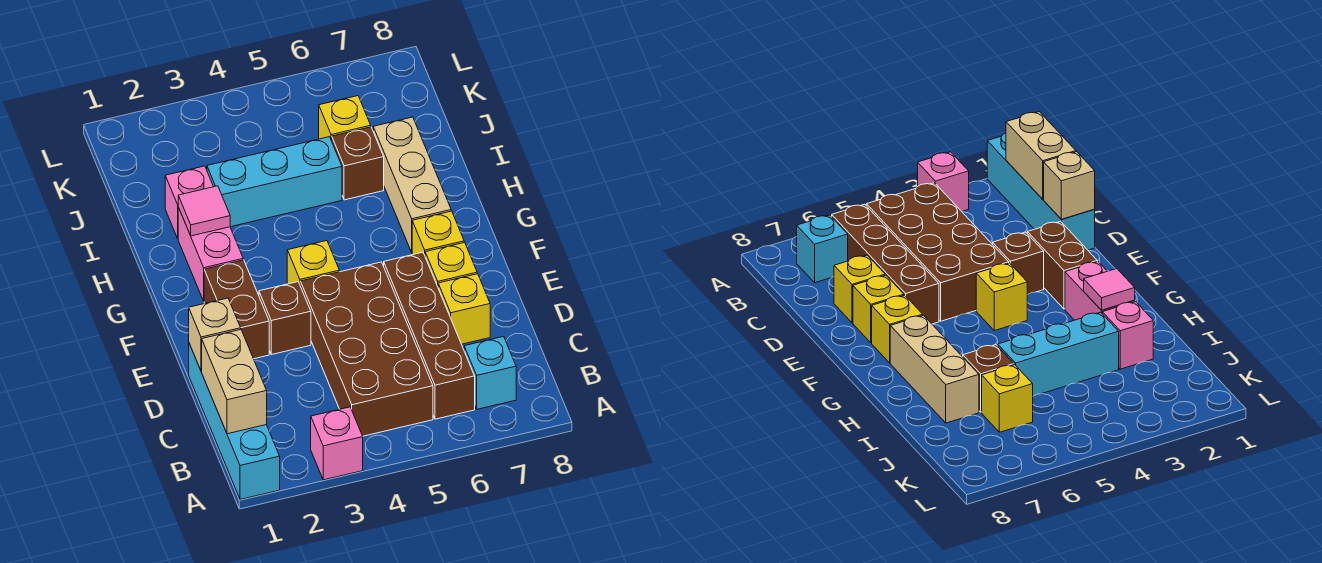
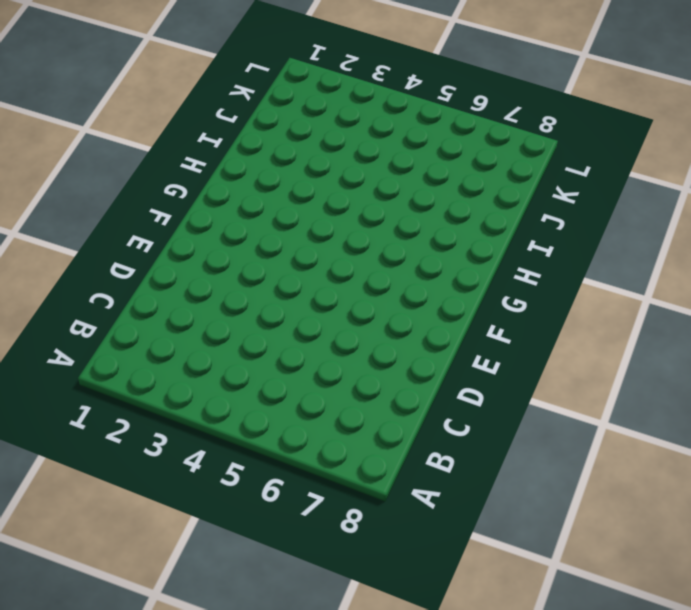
none -> cyan 1x4 brick [189,344,280,499]
none -> pink 1x1 brick [311,407,363,480]
none -> brown 2x4 brick [300,262,433,436]

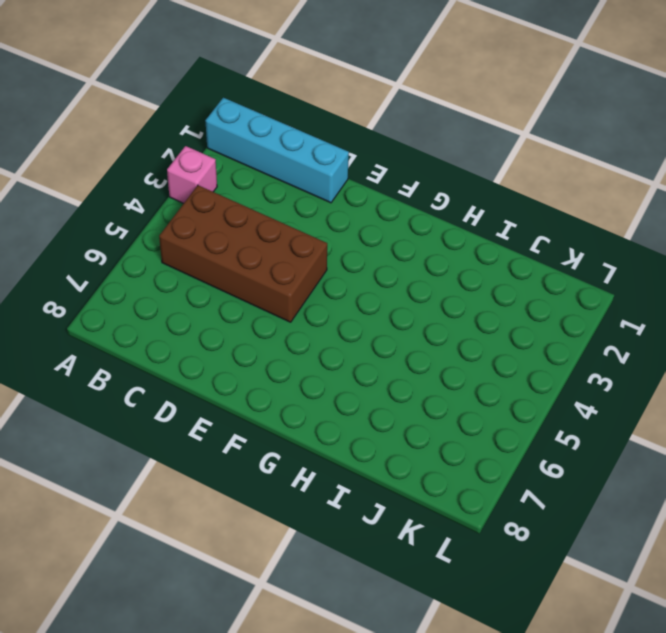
none -> brown 1x4 brick [384,252,475,419]
none -> cyan 1x1 brick [464,336,516,409]
none -> yellow 1x1 brick [438,274,490,344]

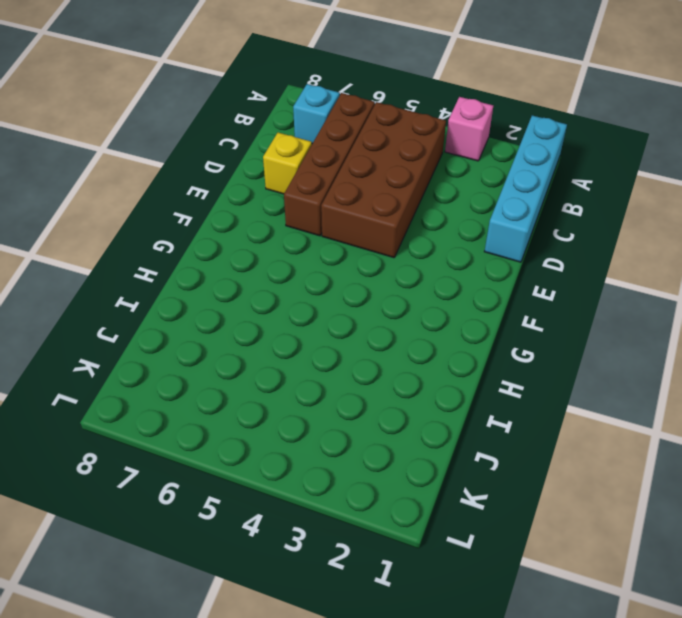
none -> brown 1x2 brick [204,260,269,359]
none -> brown 1x1 brick [259,282,311,355]
none -> yellow 1x1 brick [425,242,477,286]

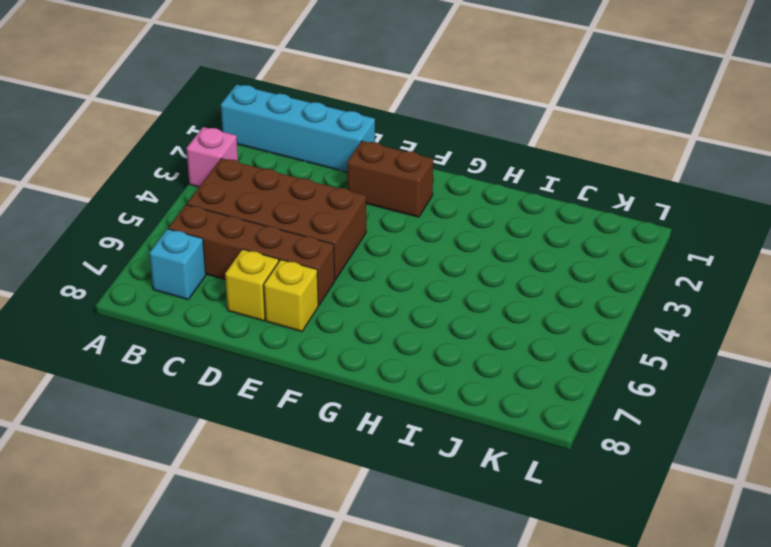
none -> brown 1x1 brick [259,282,311,355]
none -> yellow 1x1 brick [287,241,339,284]
none -> yellow 1x1 brick [412,211,464,255]

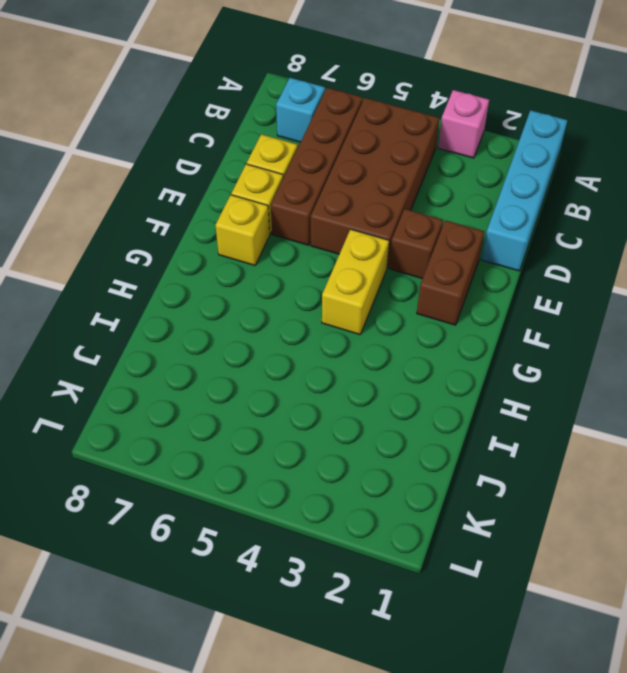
yellow 1x2 brick [322,229,389,335] -> yellow 1x1 brick [287,241,339,284]
none -> pink 1x2 brick [178,207,243,301]
none -> tan 1x3 brick [373,117,451,252]
none -> pink 1x1 brick [165,166,213,238]

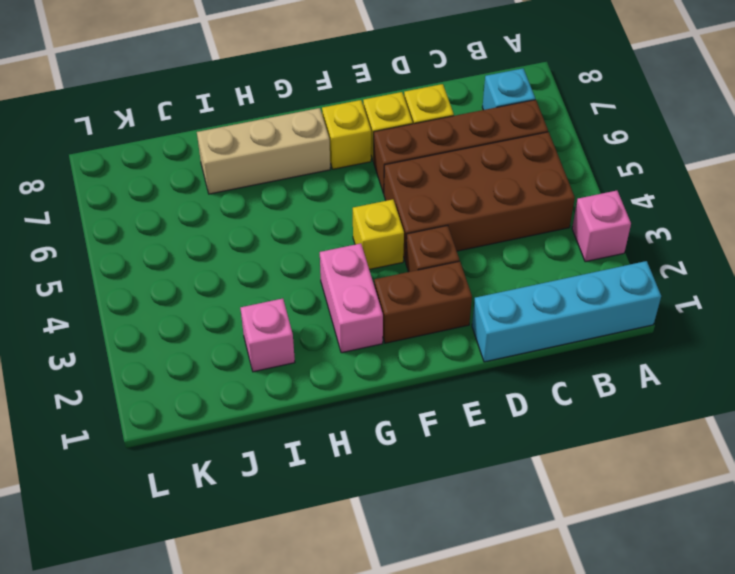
pink 1x2 brick [320,243,383,353] -> pink 1x2 brick turned to [178,207,243,301]
none -> cyan 1x3 brick [207,137,342,227]
none -> brown 1x1 brick [332,127,384,200]
none -> yellow 1x1 brick [319,96,371,141]

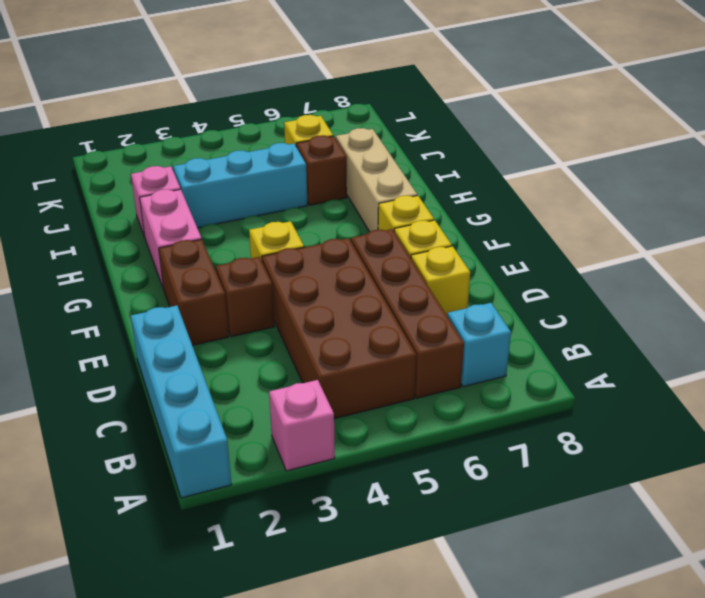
none -> tan 1x2 brick [202,330,267,434]
none -> tan 1x1 brick [189,298,241,371]
none -> pink 1x1 tile [178,186,230,236]

